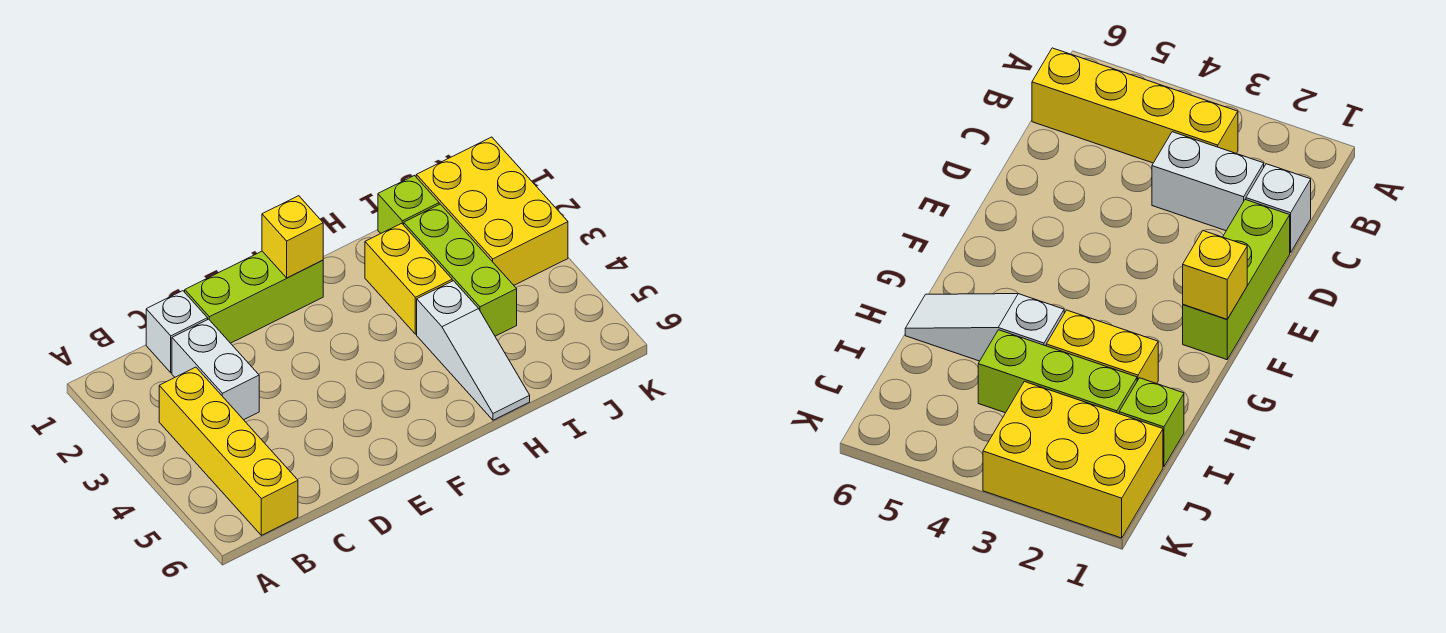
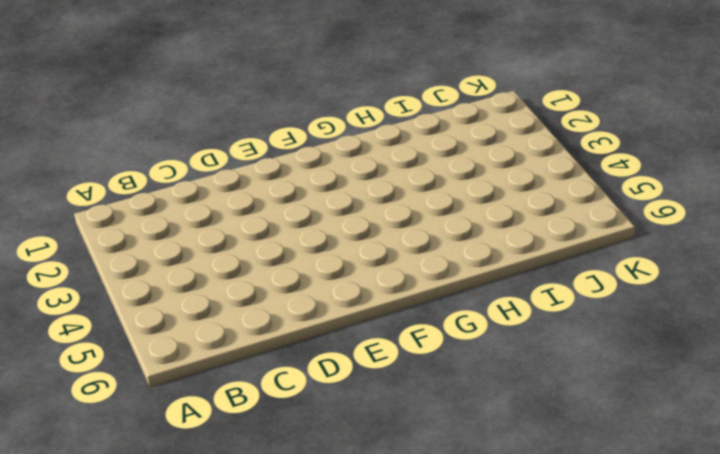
none -> yellow 1x4 brick [159,367,298,535]
none -> white 1x1 brick [146,291,208,373]

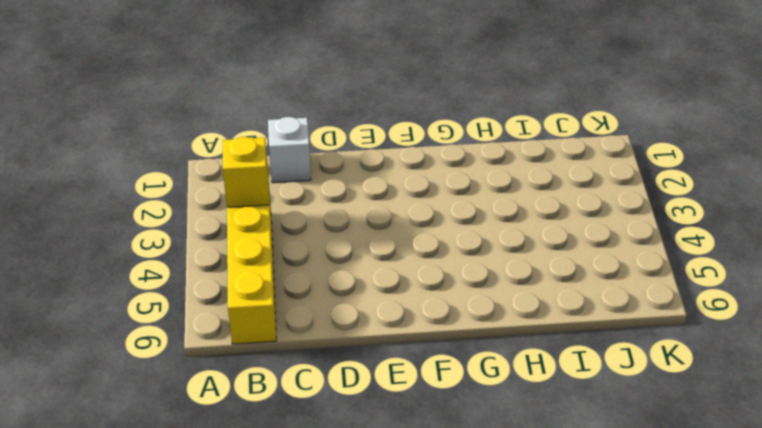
yellow 1x1 brick [223,137,269,207] -> yellow 1x1 brick moved to [262,196,323,278]
none -> white 1x2 brick [172,319,259,420]
none -> lime 1x3 brick [185,251,323,343]

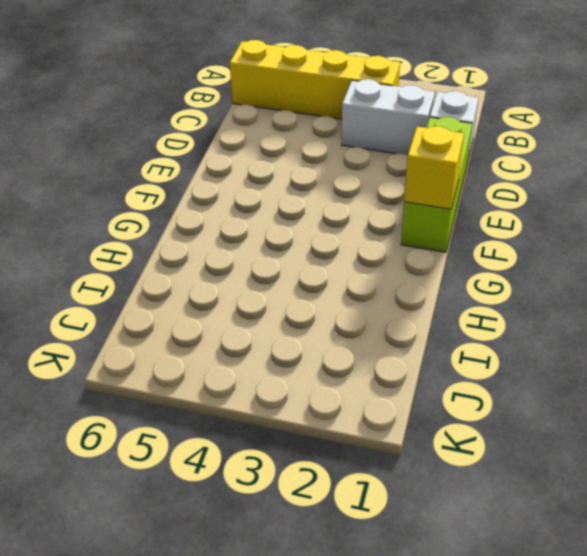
none -> yellow 1x2 brick [365,223,452,334]
none -> white 1x3 slope [417,281,530,420]

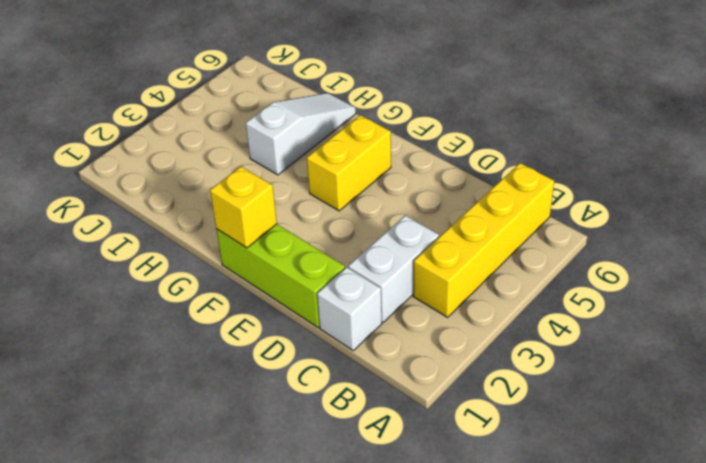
yellow 1x2 brick [307,115,391,211] -> yellow 1x2 brick moved to [365,223,452,334]
none -> lime 1x1 brick [378,176,439,234]
none -> lime 1x3 brick [404,204,517,336]

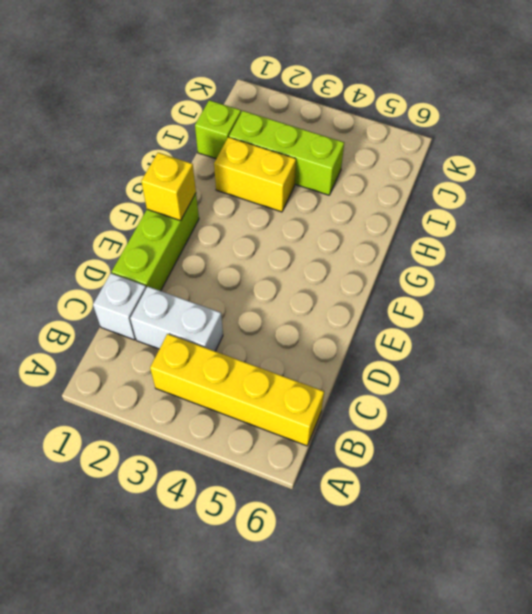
none -> white 1x3 slope [417,281,530,420]
none -> yellow 2x3 brick [416,137,568,285]

